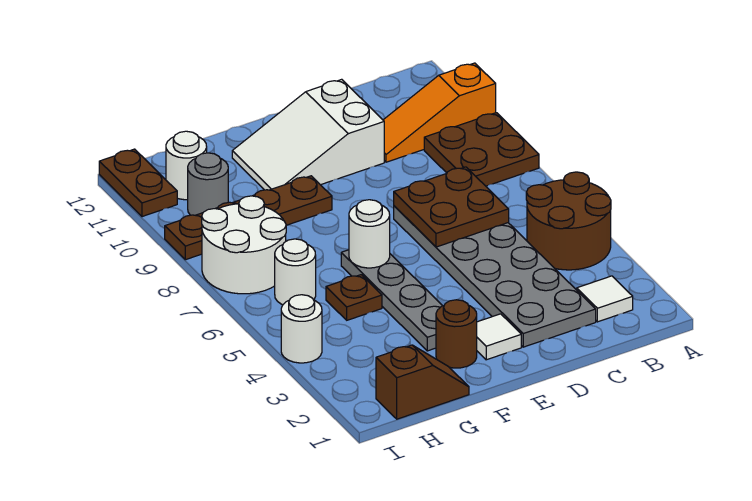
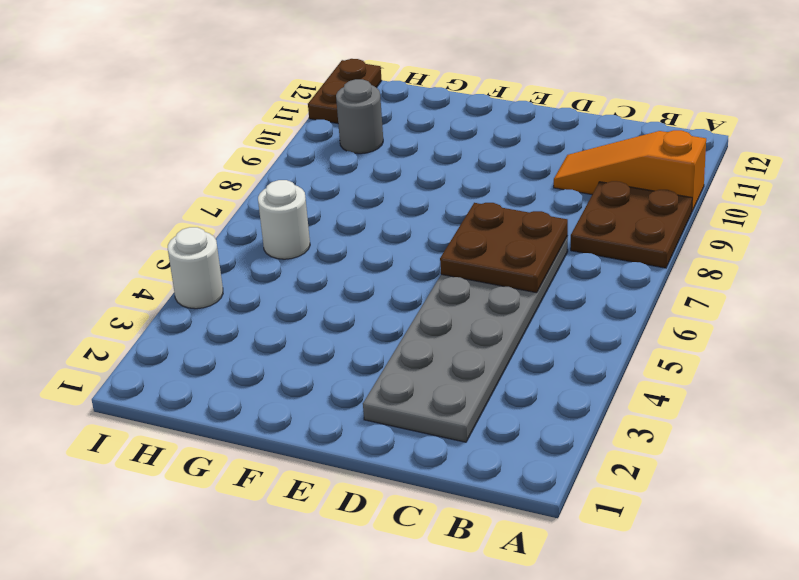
none -> brown 2x2 round brick [526,172,611,270]
none -> white 1x1 tile [577,276,633,322]
none -> white 2x3 slope [232,79,384,190]

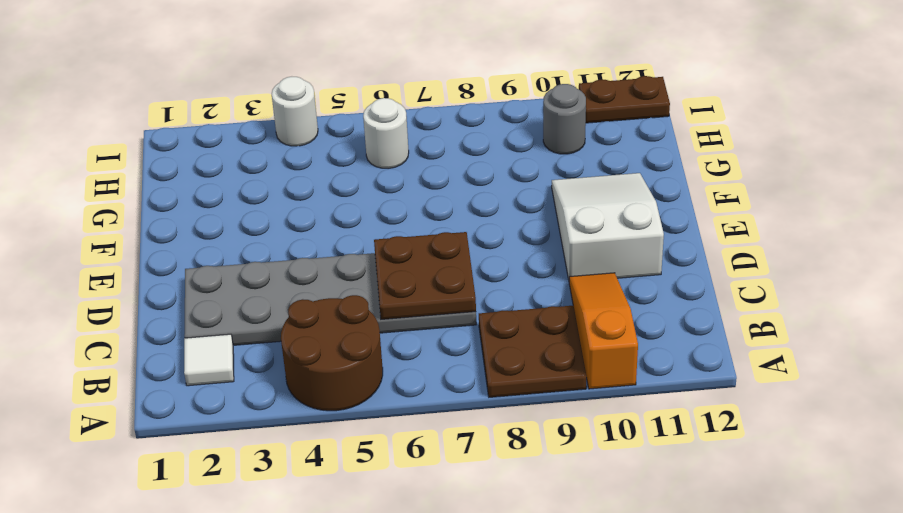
none -> white 1x1 tile [477,314,521,360]
none -> brown 1x1 round brick [436,300,477,368]
none -> grey 1x4 plate [341,250,442,351]

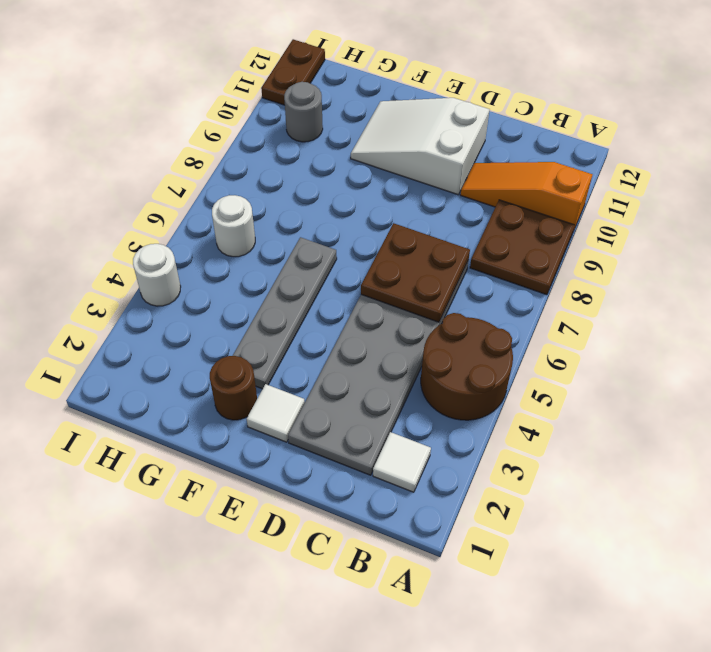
none -> brown 1x4 plate [165,176,332,260]
none -> brown 1x2 slope [376,345,469,419]
none -> brown 1x1 plate [326,275,382,320]

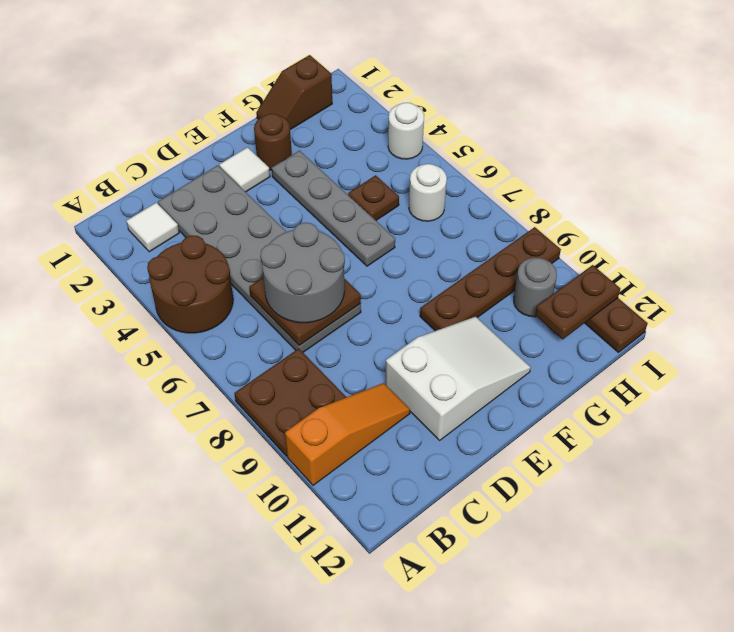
grey 2x2 round brick [260,223,345,323] -> none
brown 1x2 plate [535,265,620,339] -> none
none -> white 2x2 round brick [202,196,287,294]
none -> white 1x1 round brick [166,131,207,200]
none -> white 1x1 round brick [349,200,390,268]

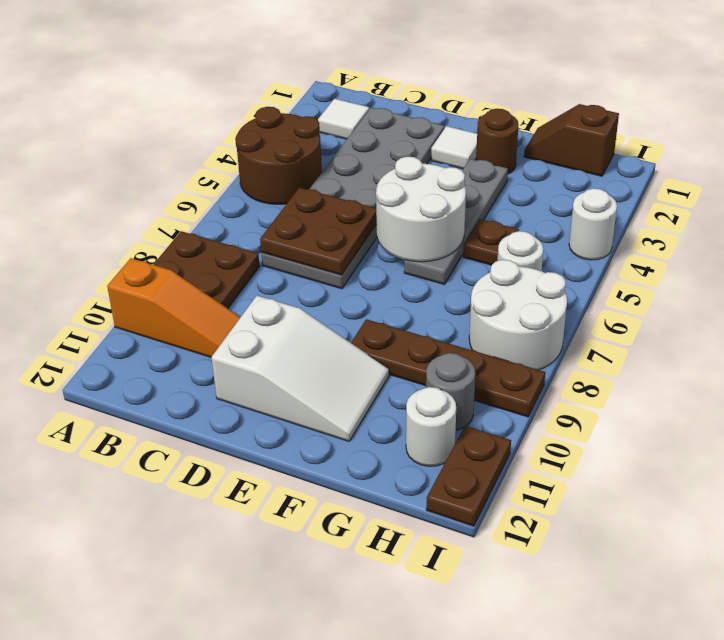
white 2x2 round brick [376,157,466,262] -> white 1x1 round brick [349,200,390,268]

